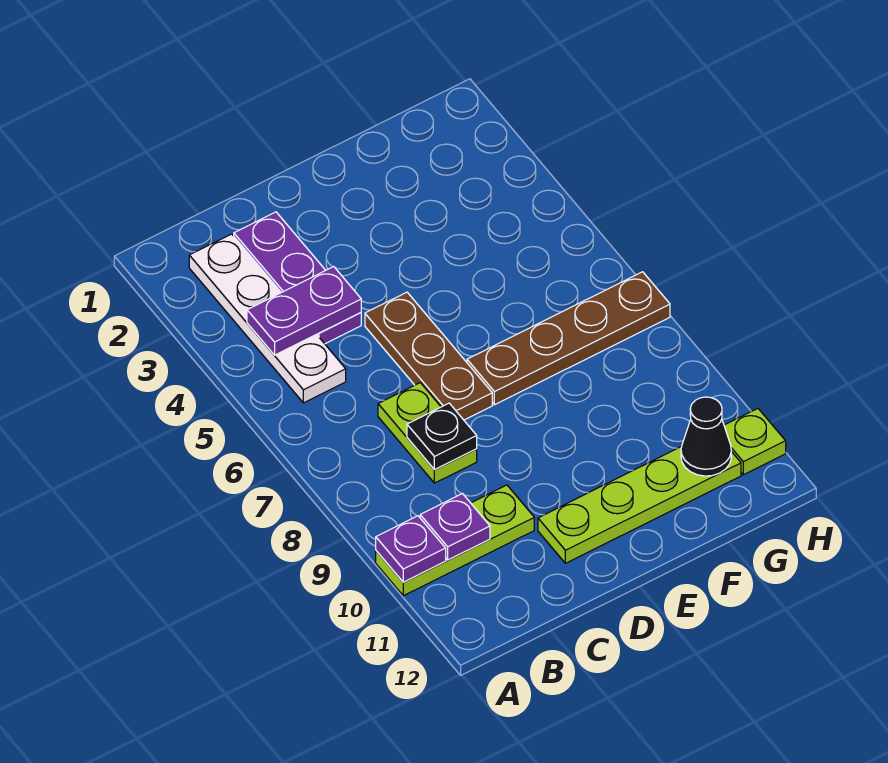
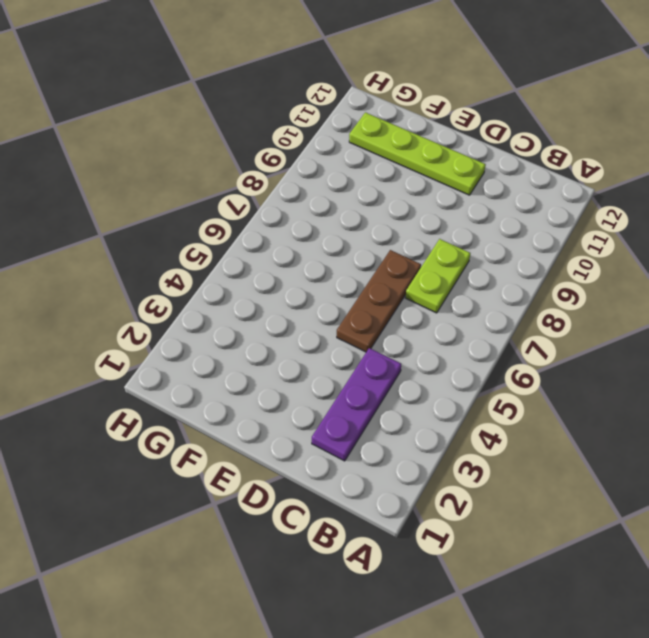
none -> lime 1x3 plate [376,485,534,596]
none -> white 1x4 plate [189,234,346,403]
none -> brown 1x4 plate [467,272,670,405]

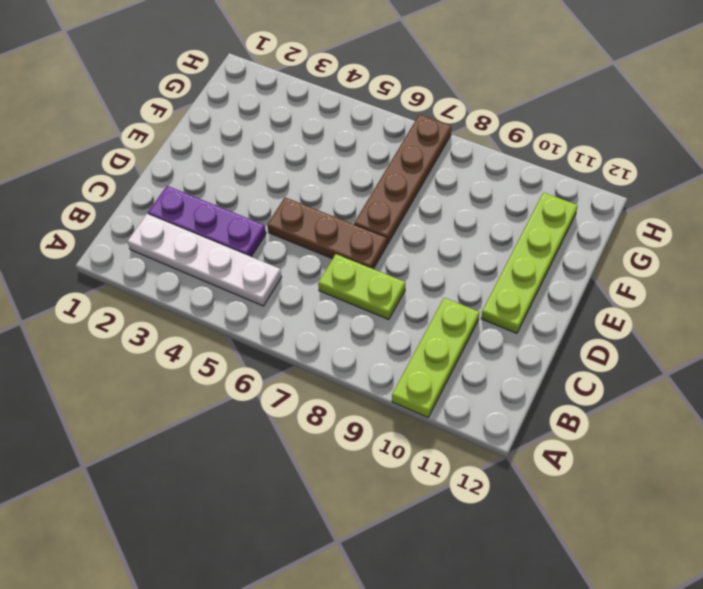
none -> lime 1x1 plate [724,409,786,475]
none -> purple 1x1 plate [376,516,446,582]
none -> purple 1x2 plate [247,267,361,355]

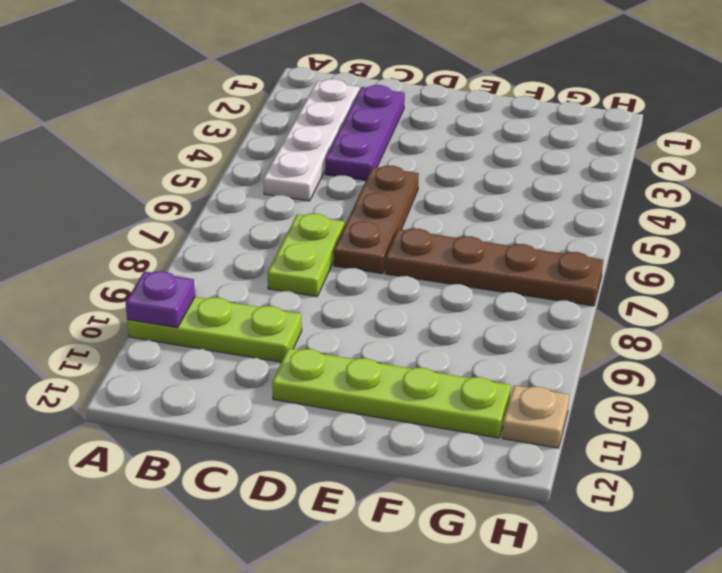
tan 1x1 plate [502,385,569,448] -> lime 1x1 plate [724,409,786,475]
none -> purple 1x2 plate [247,267,361,355]
none -> purple 1x1 plate [420,494,490,560]
none -> black 1x1 plate [407,403,477,470]

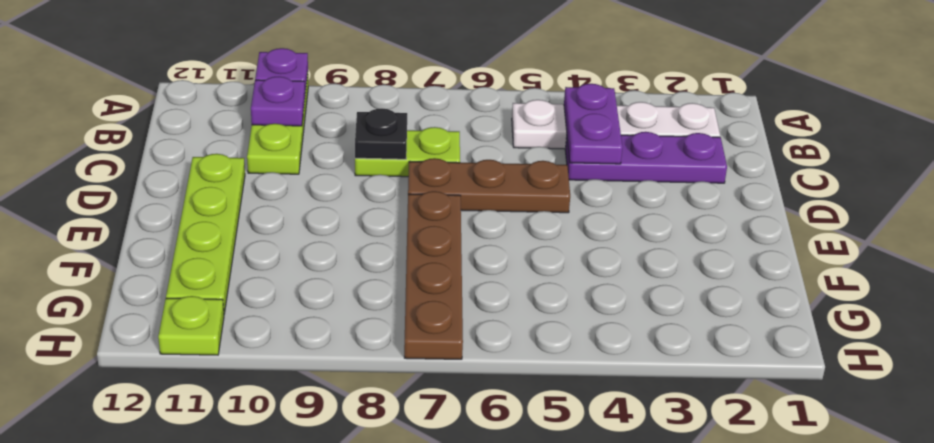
none -> black 1x1 cone [681,397,731,476]

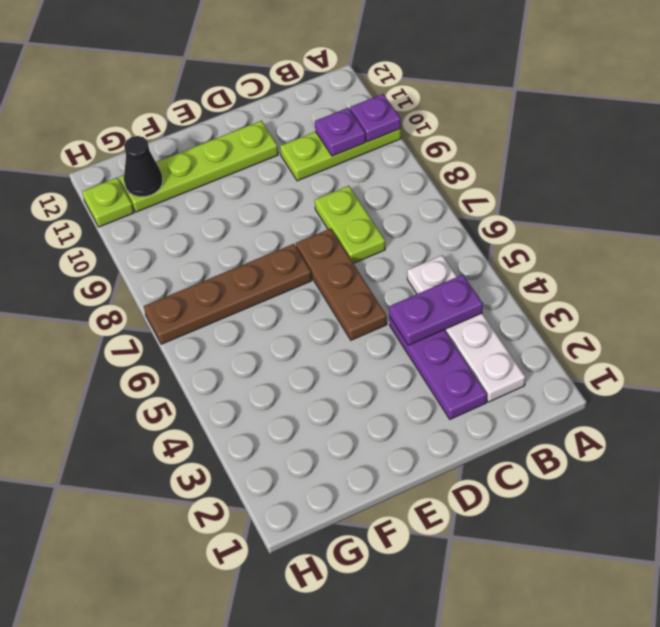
none -> black 1x1 plate [407,403,477,470]

